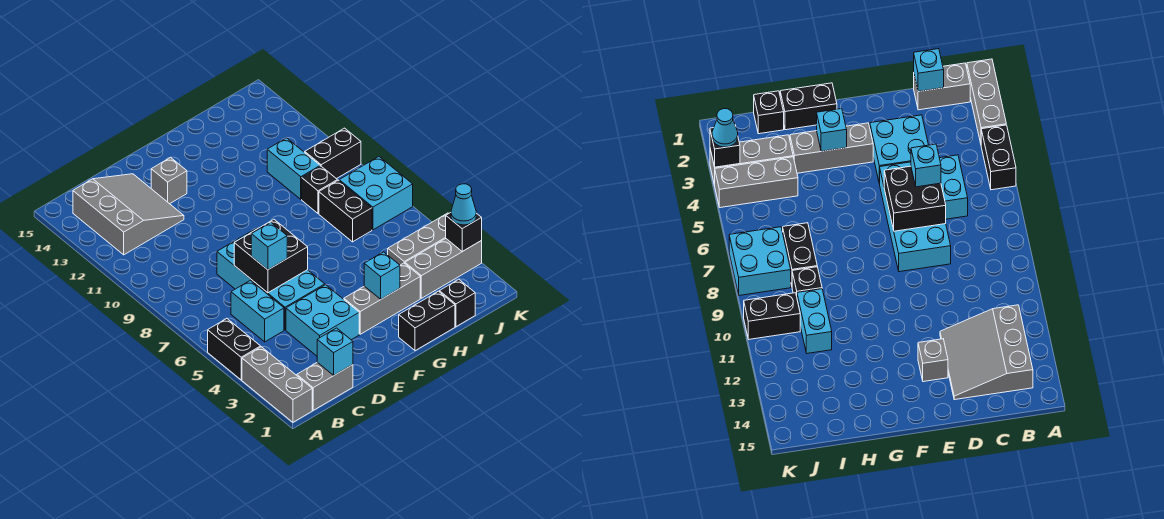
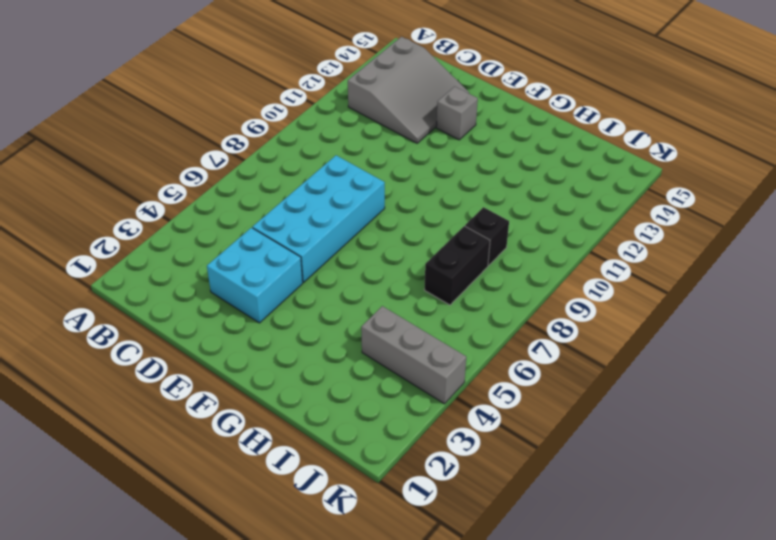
none -> grey 1x3 brick [242,347,312,422]
none -> black 1x2 brick [208,318,261,380]
none -> grey 1x2 brick [297,362,353,410]

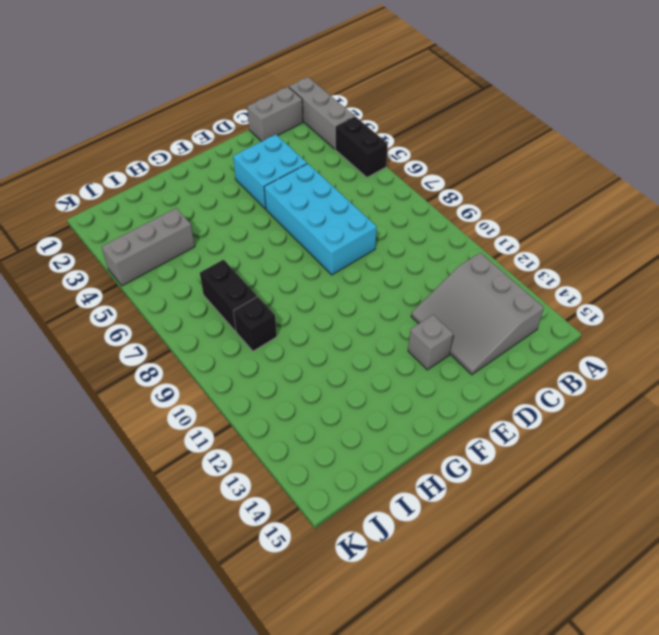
none -> cyan 1x2 brick [231,280,284,342]
none -> grey 1x3 brick [344,263,420,334]
none -> black 1x2 brick [399,291,455,351]

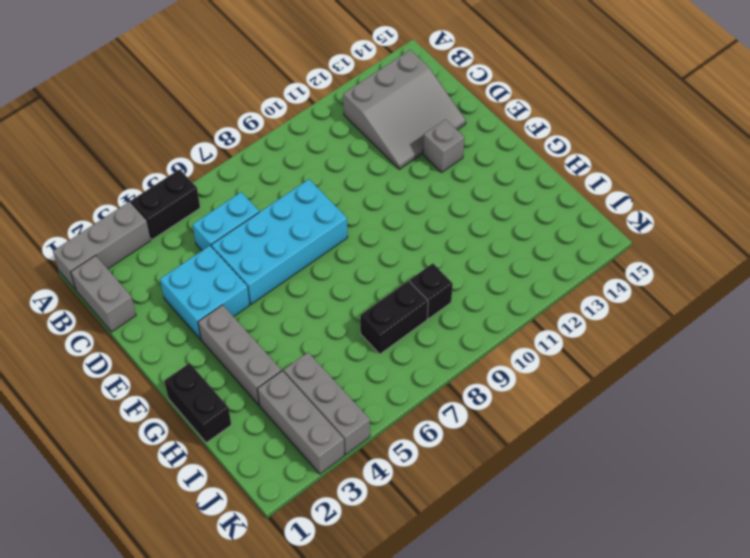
none -> black 1x1 brick [439,279,475,327]
none -> cyan 1x2 brick [267,138,320,199]
none -> cyan 2x2 brick [339,157,413,230]

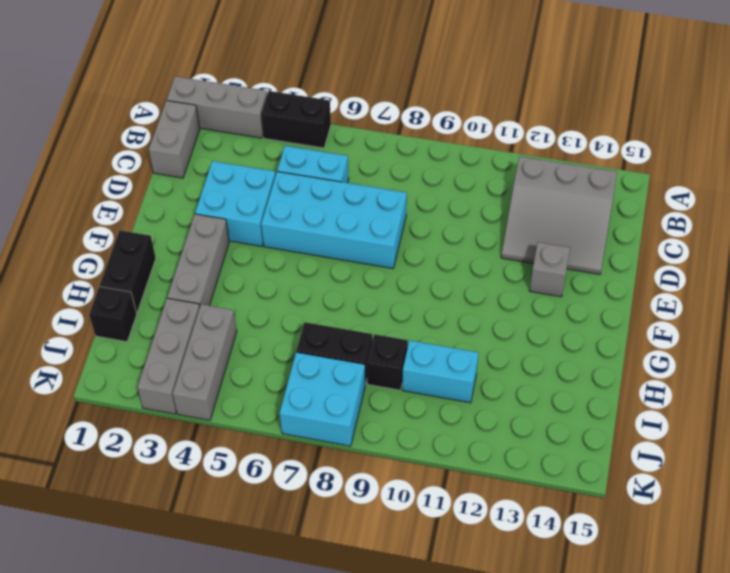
none -> black 1x2 brick [305,128,361,179]
none -> cyan 1x1 brick [317,328,353,376]
none -> black 2x2 brick [234,219,308,293]

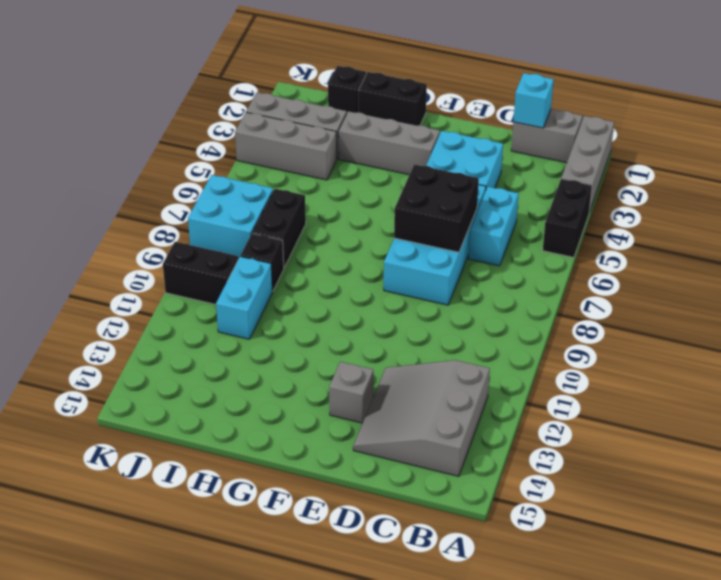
none -> cyan 1x1 brick [364,252,400,299]
none -> black 1x1 brick [446,213,482,251]
none -> cyan 1x1 brick [251,222,287,270]

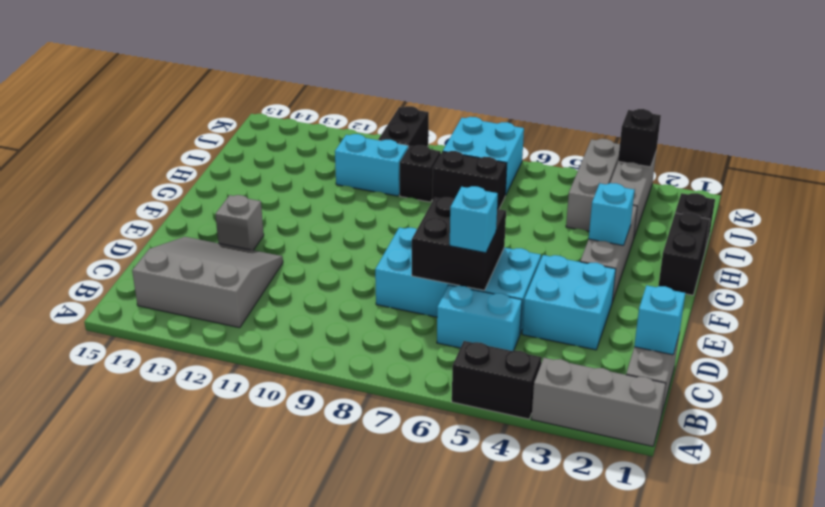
none -> cyan 1x1 cone [451,184,476,225]

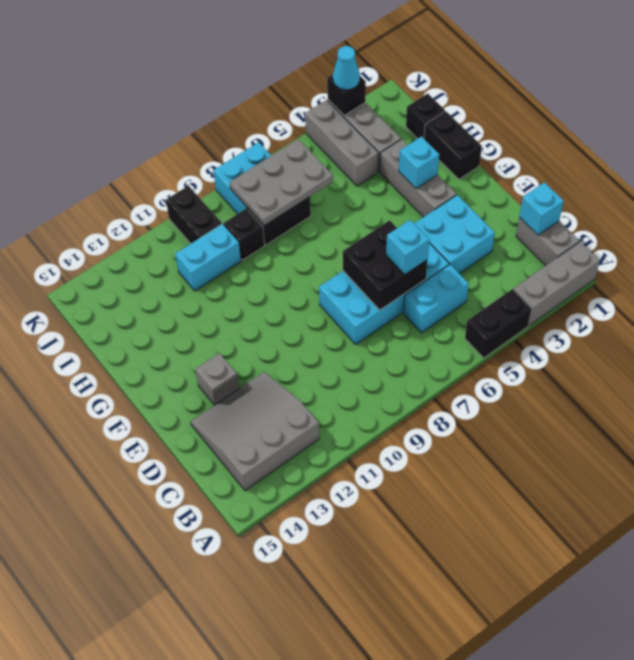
grey 2x3 plate [230,139,333,226] -> none

